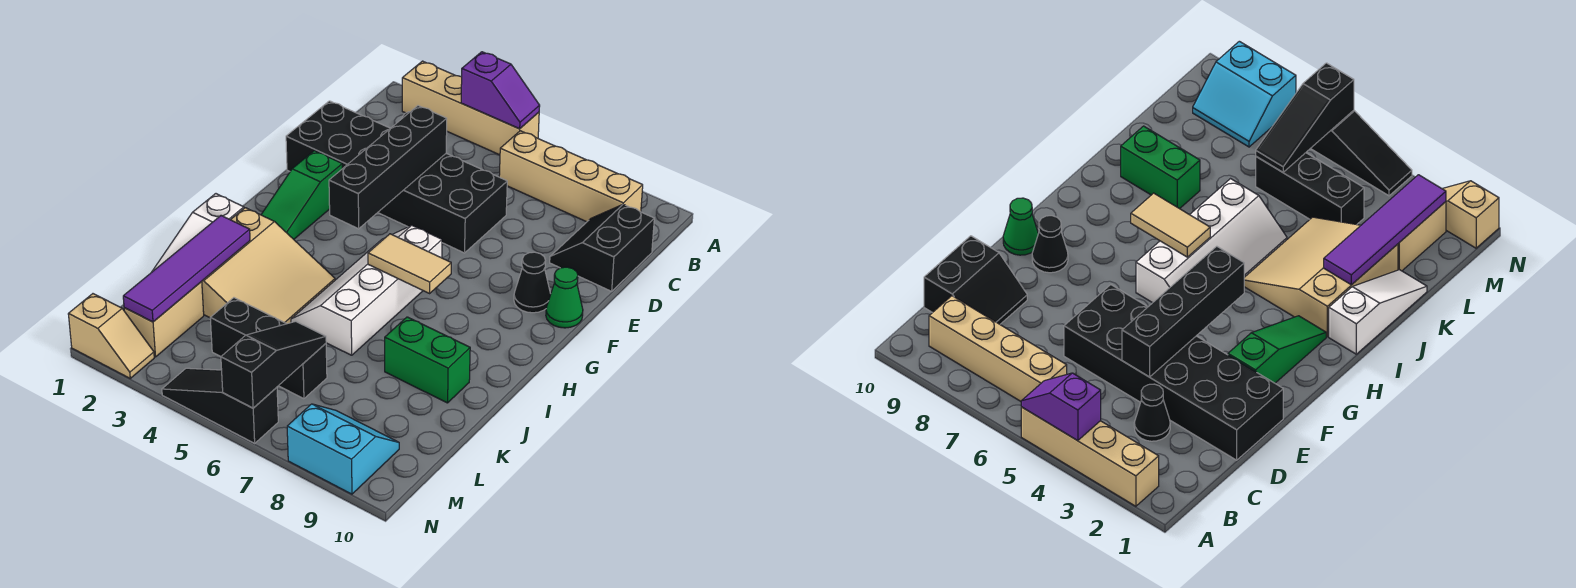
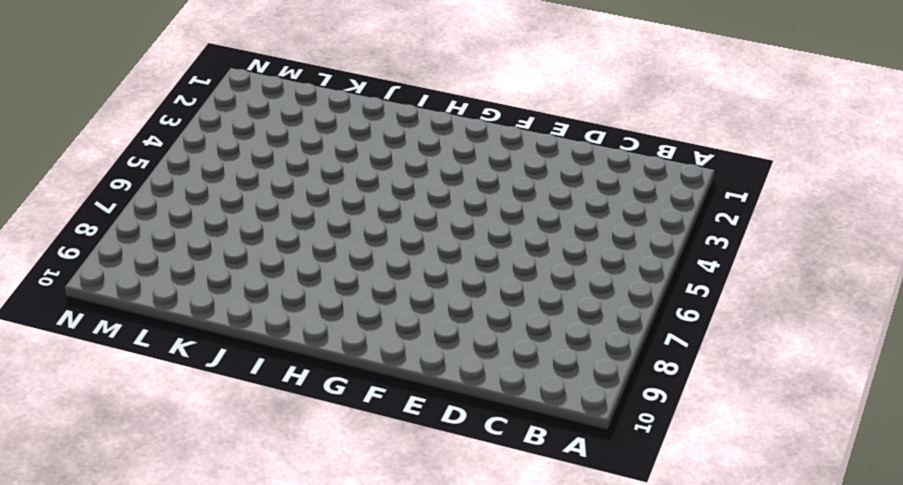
none -> tan 1x4 brick [402,61,539,155]
none -> tan 1x4 brick [499,131,643,222]
none -> black 1x1 cone [1134,384,1170,441]

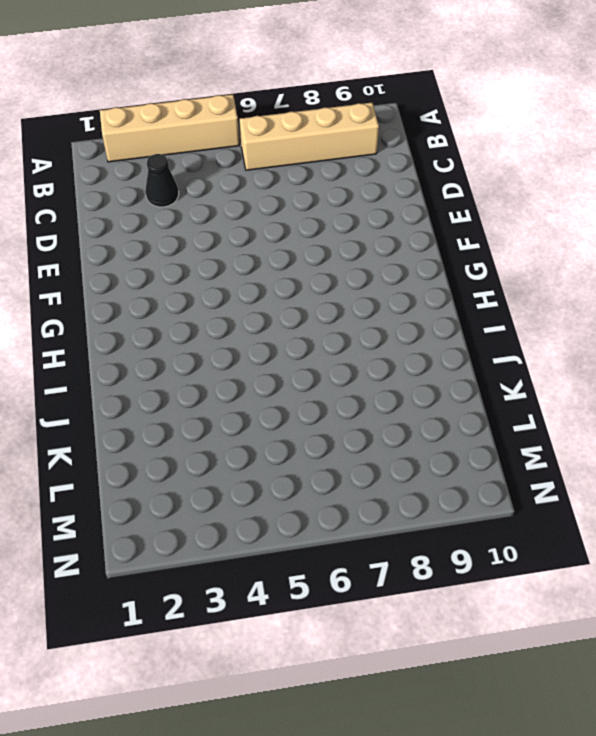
none -> black 2x2 slope [550,204,654,291]
none -> black 2x6 brick [286,101,507,253]
none -> green 1x3 slope [261,151,342,239]

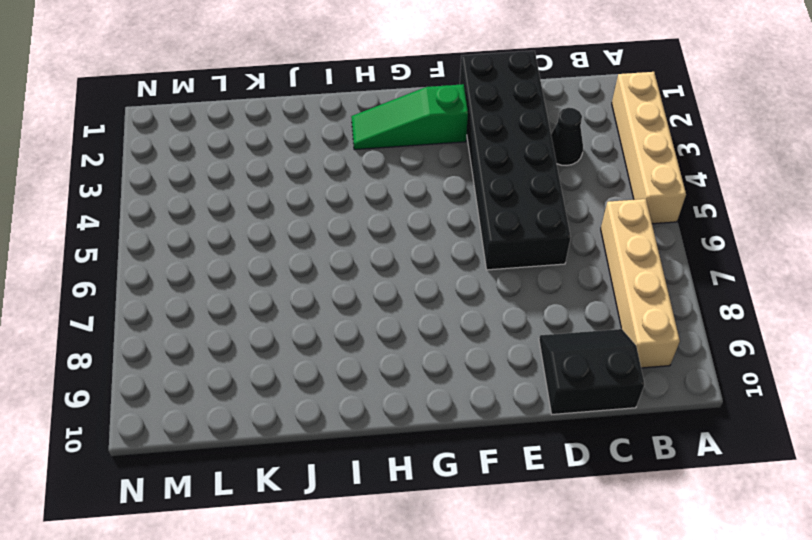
none -> black 1x1 cone [514,252,551,313]
none -> green 1x1 cone [546,267,583,328]
none -> white 2x4 slope [291,225,442,355]

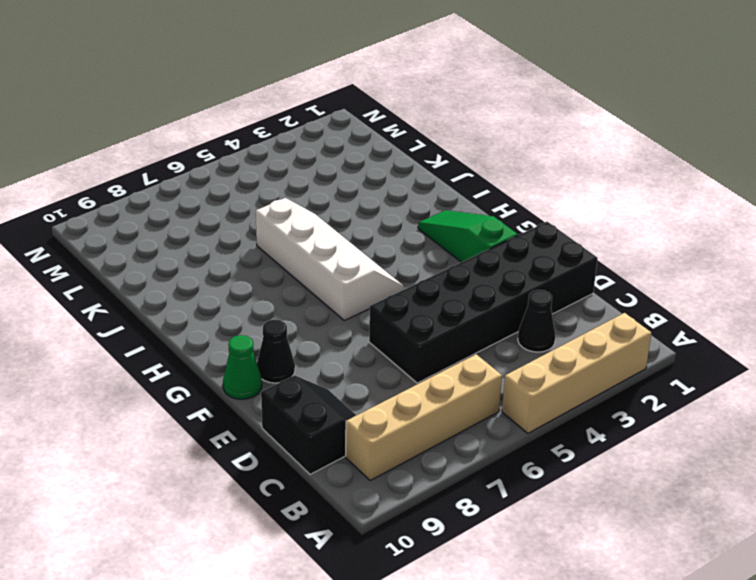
none -> white 1x3 slope [152,194,244,272]
none -> tan 3x3 slope [201,208,335,324]
none -> green 1x2 brick [385,317,470,403]

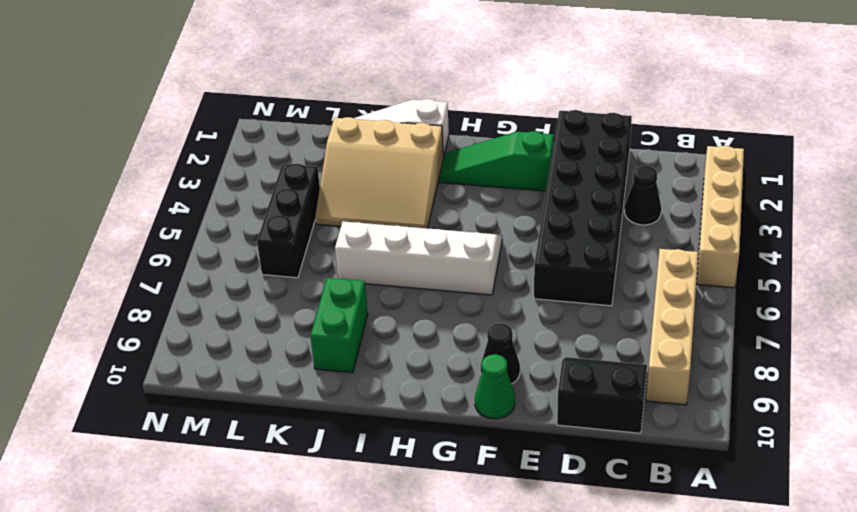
none -> tan 1x2 brick [124,282,204,357]
none -> cyan 2x2 slope [287,404,399,494]
none -> tan 1x2 slope [68,294,154,378]

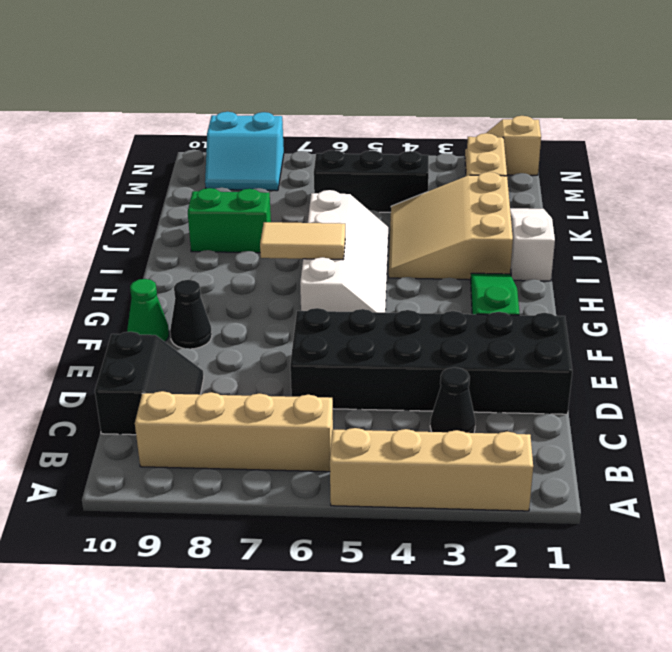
none -> black 1x3 slope [162,368,278,443]
none -> purple 1x2 slope [461,52,540,129]
none -> black 1x4 brick [329,106,447,229]

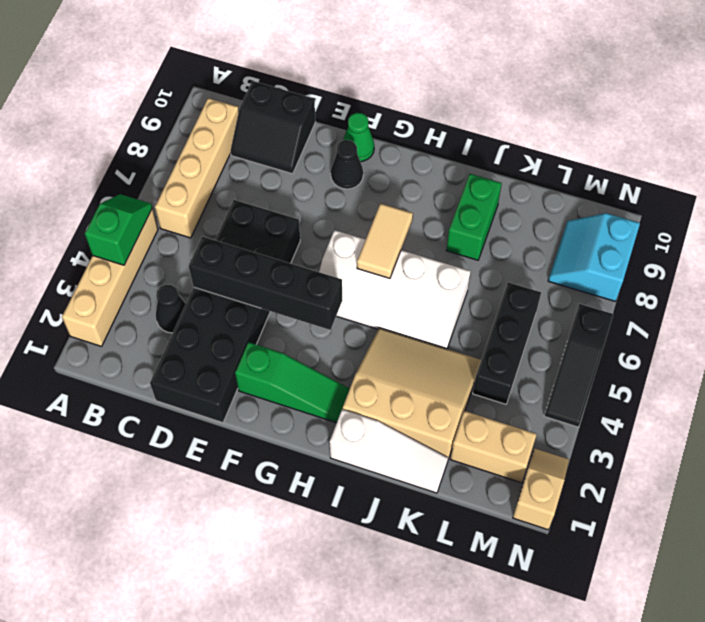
green 1x2 slope [85,194,152,265] -> purple 1x2 slope [461,52,540,129]
none -> purple 1x4 tile [123,216,250,322]
none -> black 1x3 slope [221,321,326,408]

